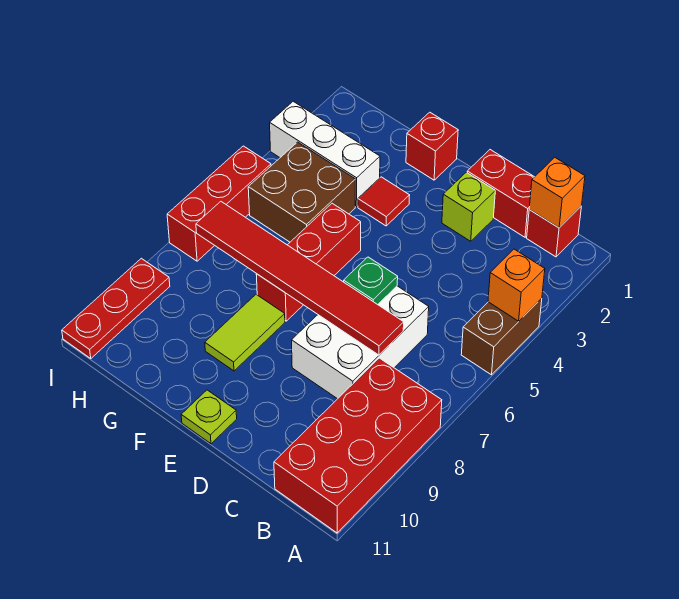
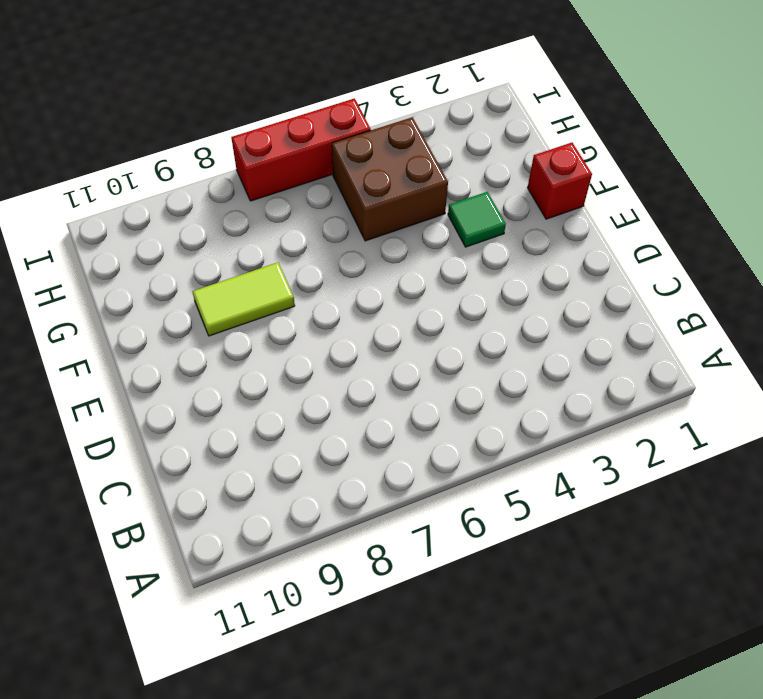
green 1x1 tile [448,192,506,247] -> red 1x1 tile [358,177,410,226]
none -> brown 1x2 brick [461,298,542,375]
none -> red 2x4 brick [274,358,442,533]
none -> red 1x1 brick [527,207,581,257]

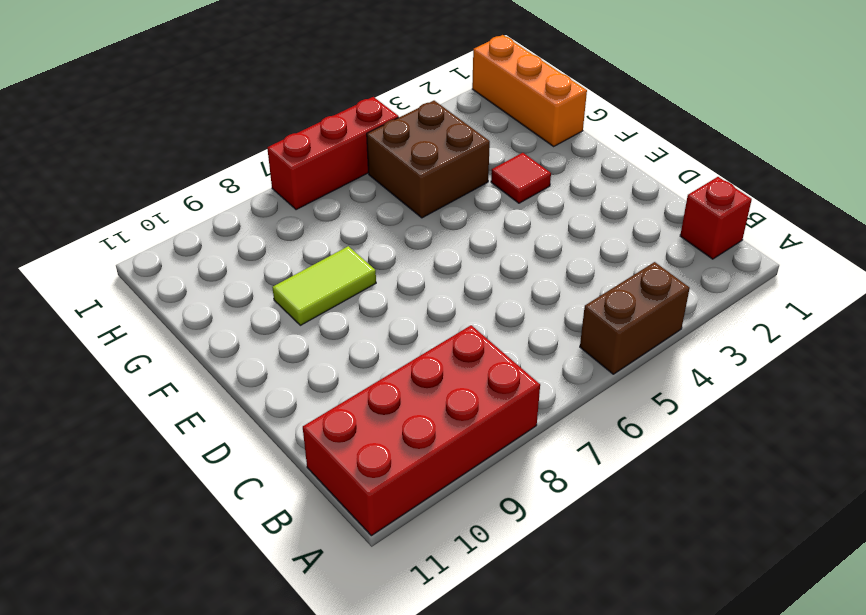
orange 1x3 brick [472,35,587,146] -> none
none -> red 1x2 brick [467,150,534,237]
none -> white 2x3 brick [292,286,429,399]
none -> lime 1x1 brick [442,172,495,241]

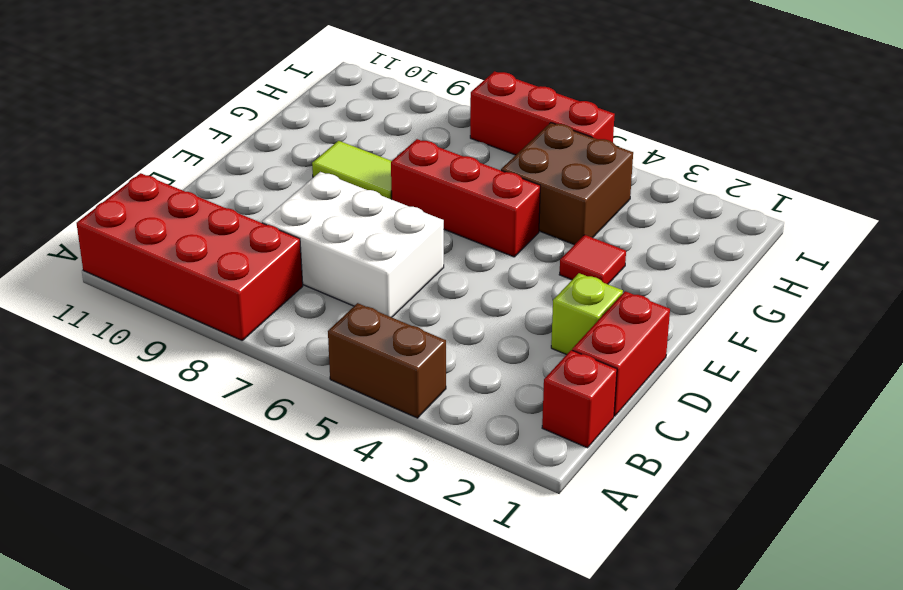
none -> lime 1x1 plate [181,390,237,444]
none -> red 1x1 brick [406,112,458,180]
none -> white 1x3 brick [270,101,380,207]

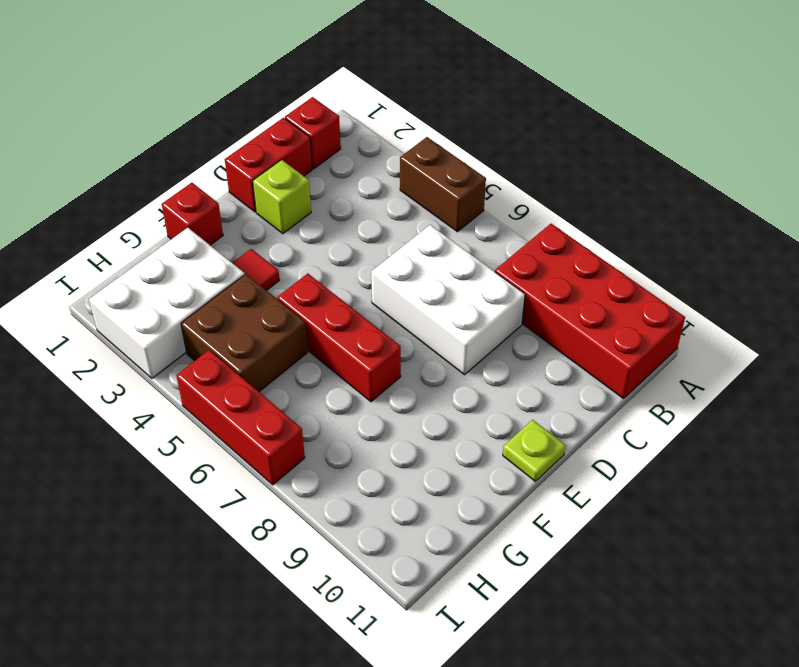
white 2x3 brick [89,228,245,378] -> white 1x3 brick [270,101,380,207]
none -> lime 1x2 tile [205,295,285,371]
none -> red 1x3 plate [62,258,170,358]
none -> orange 1x1 brick [488,249,545,321]

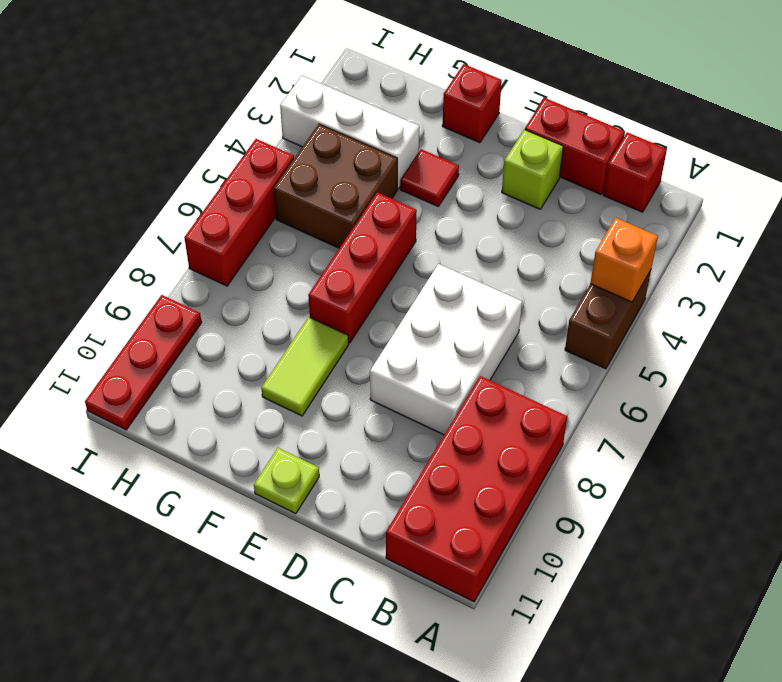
none -> orange 1x1 brick [529,157,585,228]
none -> red 1x6 tile [196,202,404,355]
none -> green 1x1 plate [344,257,398,305]

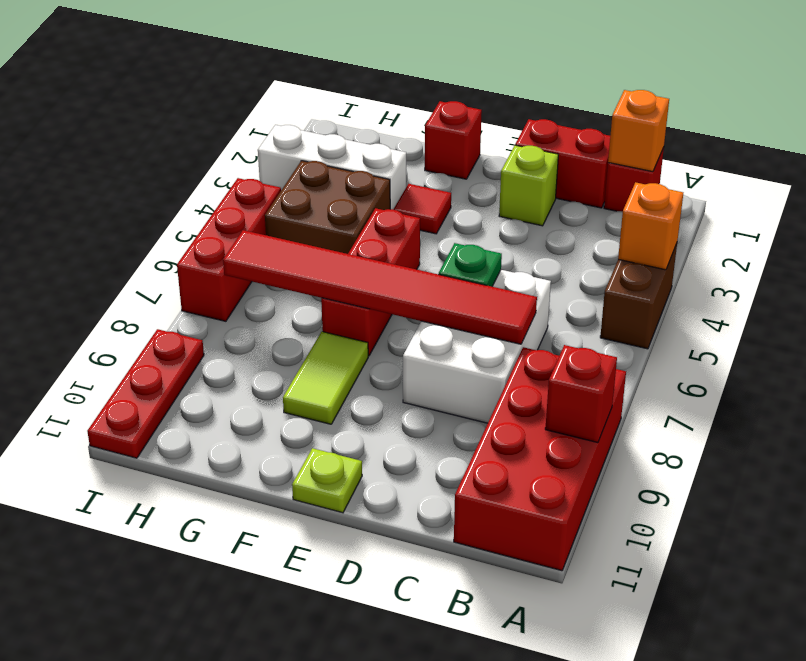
red 1x1 brick [545,345,617,443] -> none

